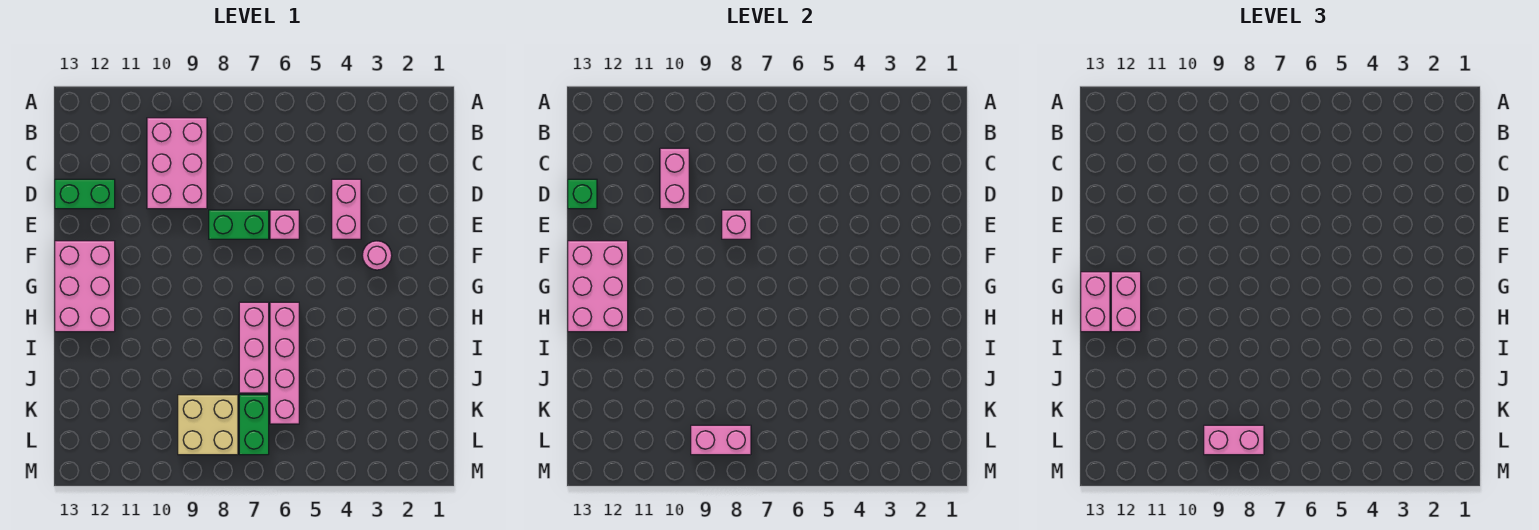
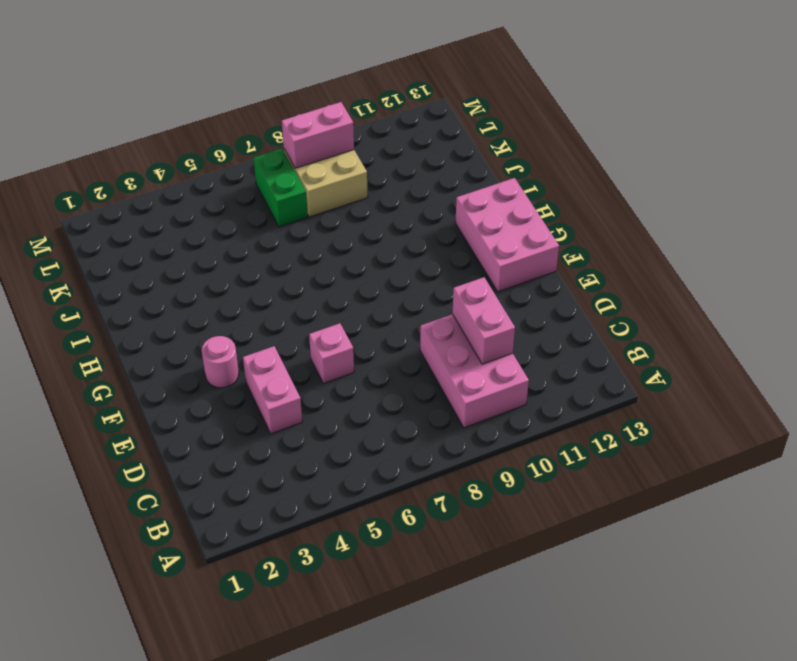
none -> green 1x2 brick [55,179,115,209]
none -> green 1x2 brick [209,210,269,239]
none -> pink 1x4 brick [270,302,299,424]

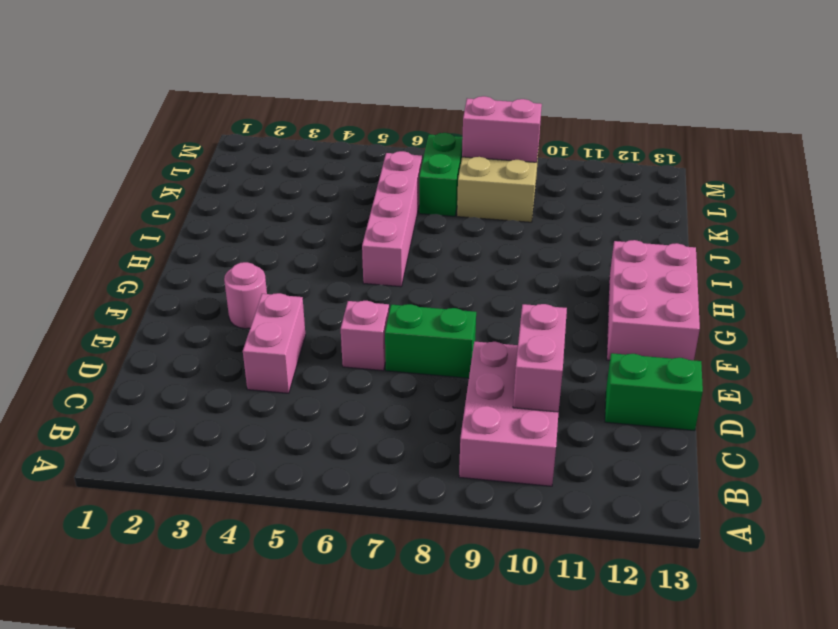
none -> pink 1x3 brick [239,302,269,393]
none -> green 1x1 brick [568,179,597,209]
none -> pink 1x1 brick [722,210,751,239]

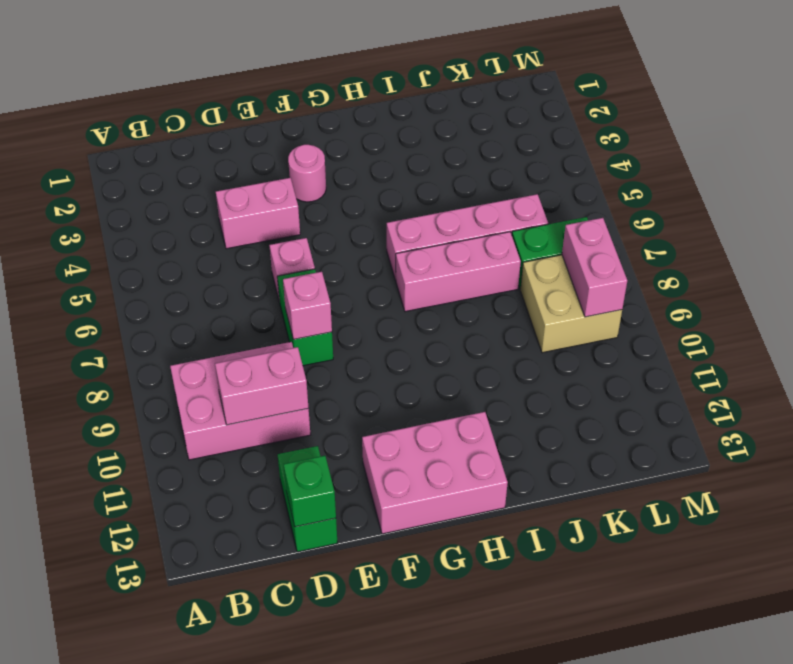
none -> pink 2x3 brick [568,241,628,332]
none -> pink 1x2 brick [1111,272,1141,332]
none -> pink 1x2 brick [1081,272,1110,332]

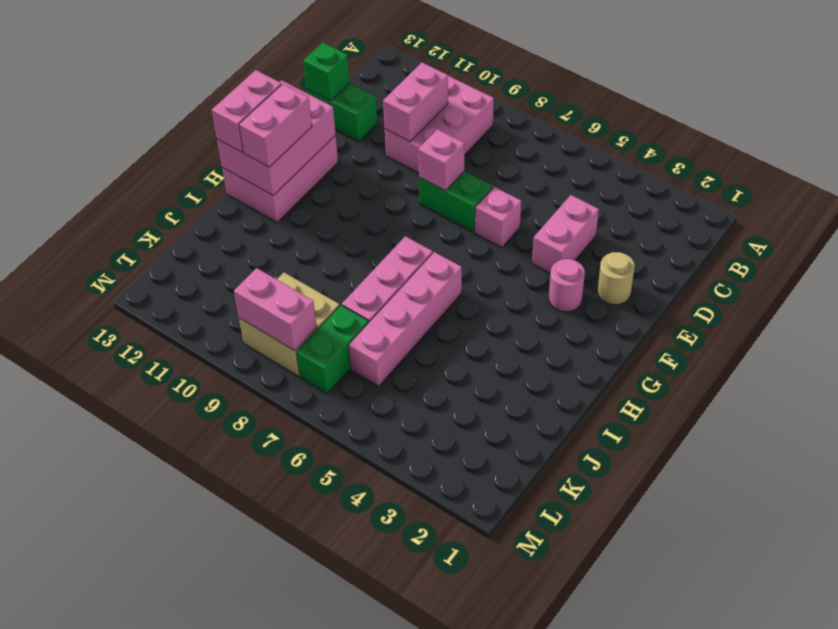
tan 1x1 round brick [597,252,635,305] -> none
none -> pink 1x2 brick [1204,425,1264,455]

